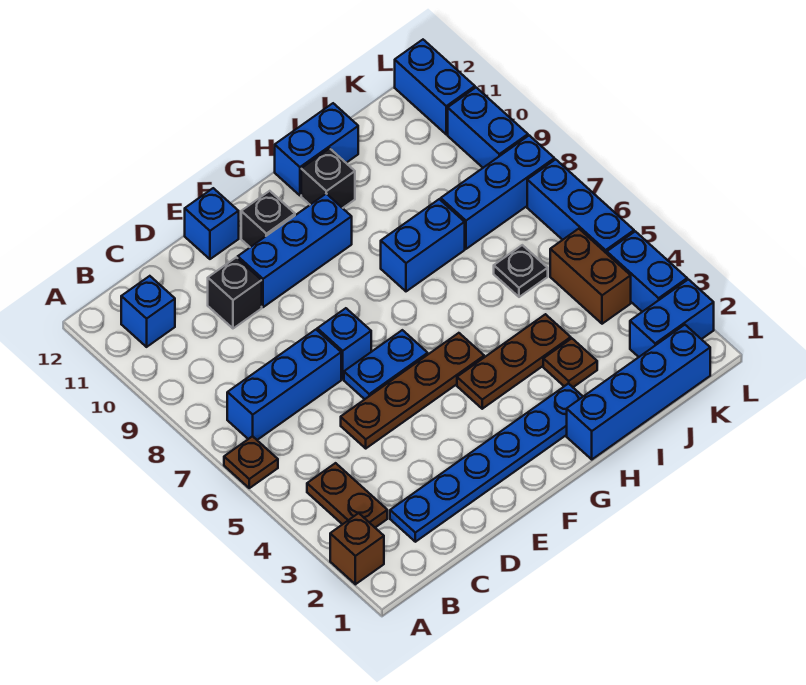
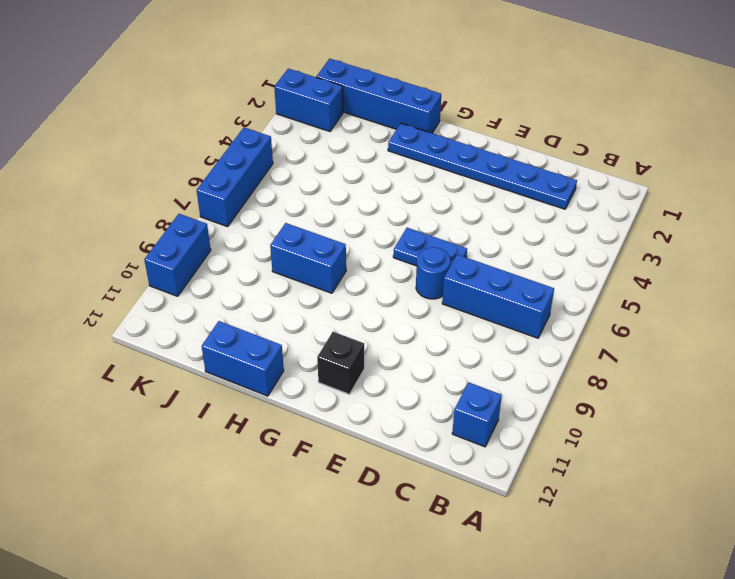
blue 1x1 round brick [416,247,450,299] -> blue 1x1 brick [317,308,371,379]
none -> brown 1x1 brick [330,513,384,584]
none -> brown 1x1 plate [224,436,278,488]
none -> brown 1x2 plate [307,463,387,528]

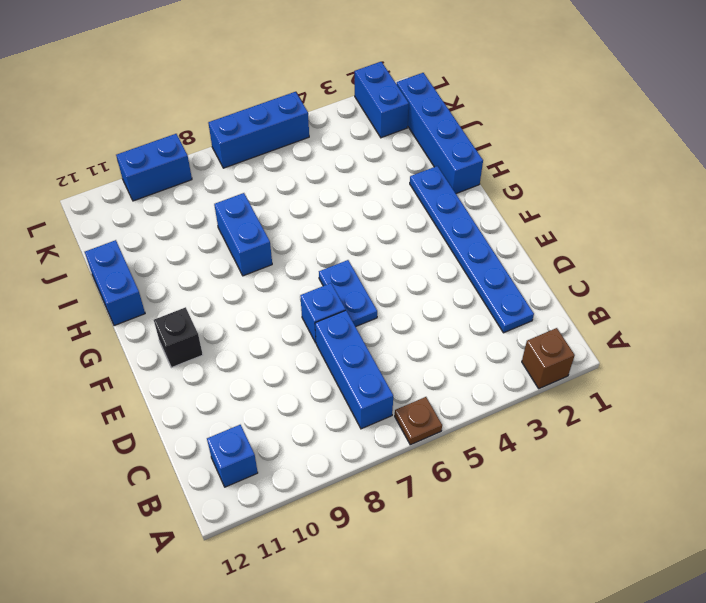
none -> brown 1x2 plate [307,463,387,528]
none -> brown 1x4 plate [341,333,484,448]
none -> black 1x1 brick [208,257,262,328]

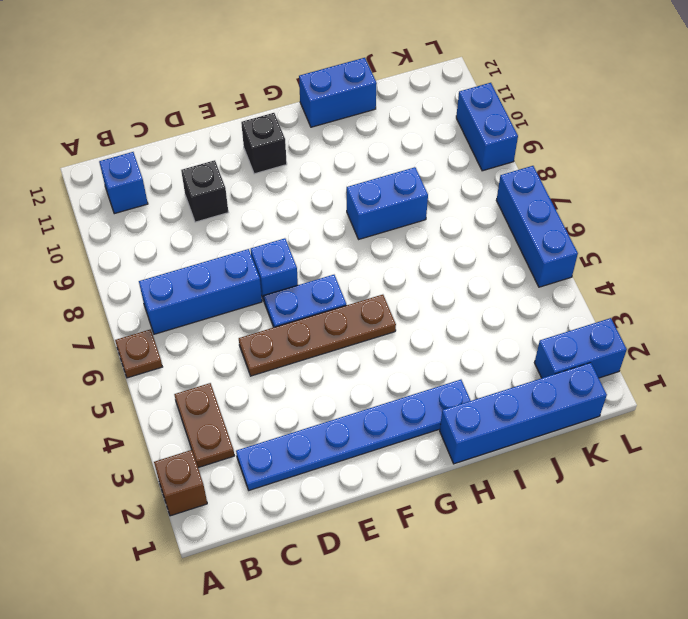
none -> blue 1x3 brick [238,194,352,307]
none -> blue 1x1 brick [185,188,239,259]
none -> brown 1x3 plate [457,314,571,409]

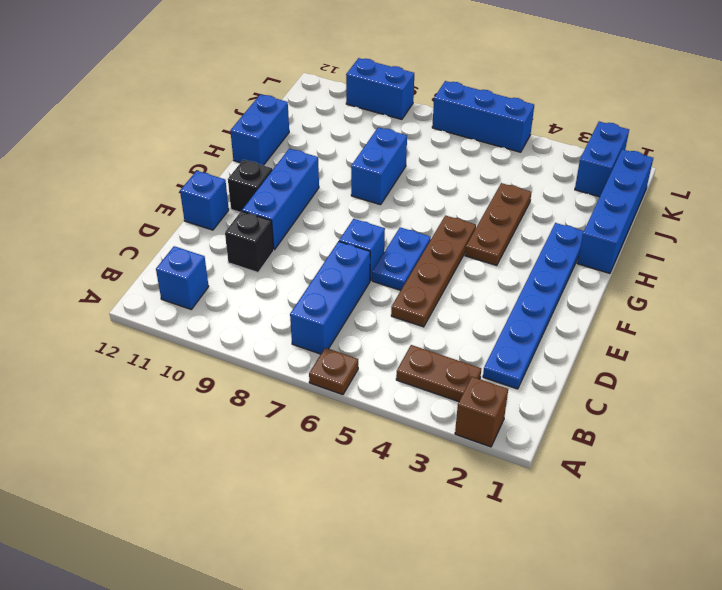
none -> black 1x1 brick [301,148,355,208]
none -> brown 1x1 plate [543,339,597,387]
none -> black 1x1 plate [494,245,548,297]

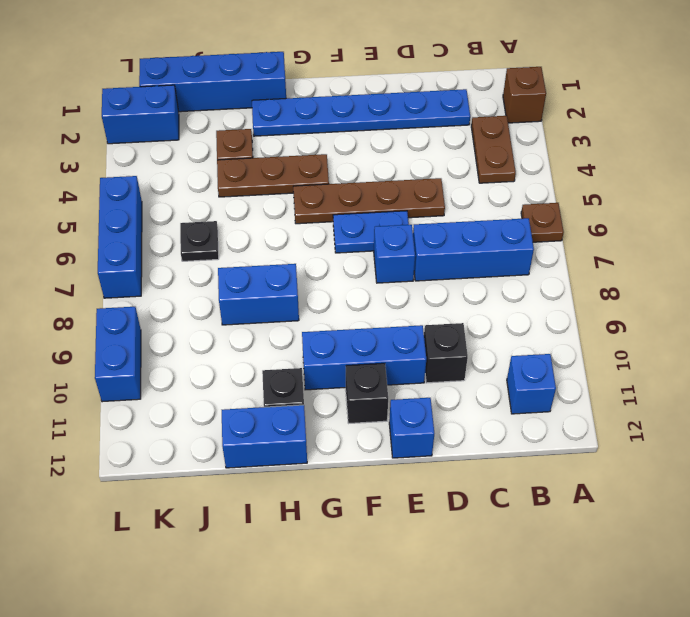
none -> blue 1x3 brick [441,135,554,249]
none -> brown 1x2 brick [550,229,631,324]
none -> blue 1x2 brick [607,231,687,312]

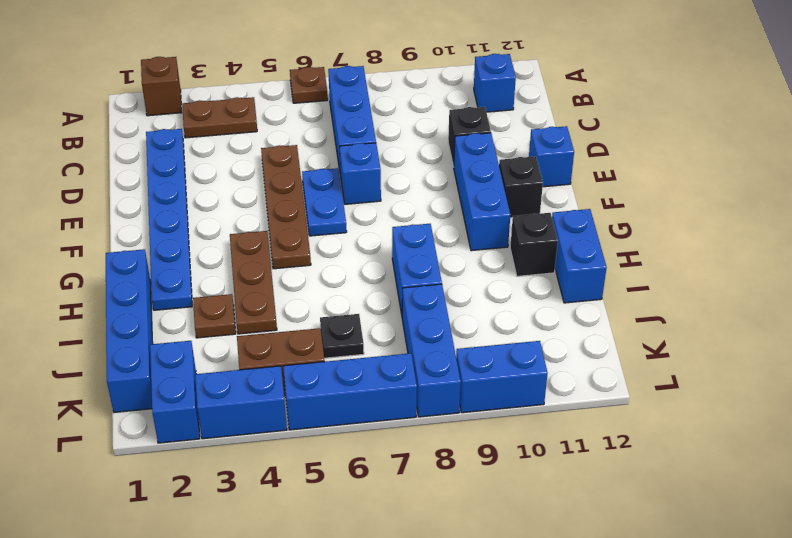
none -> blue 1x2 brick [395,40,475,134]

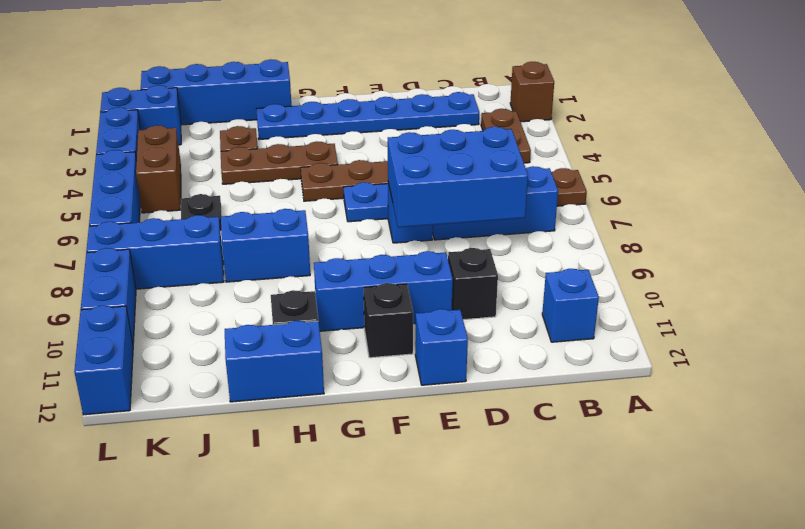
blue 2x3 brick [388,127,528,227] -> none

